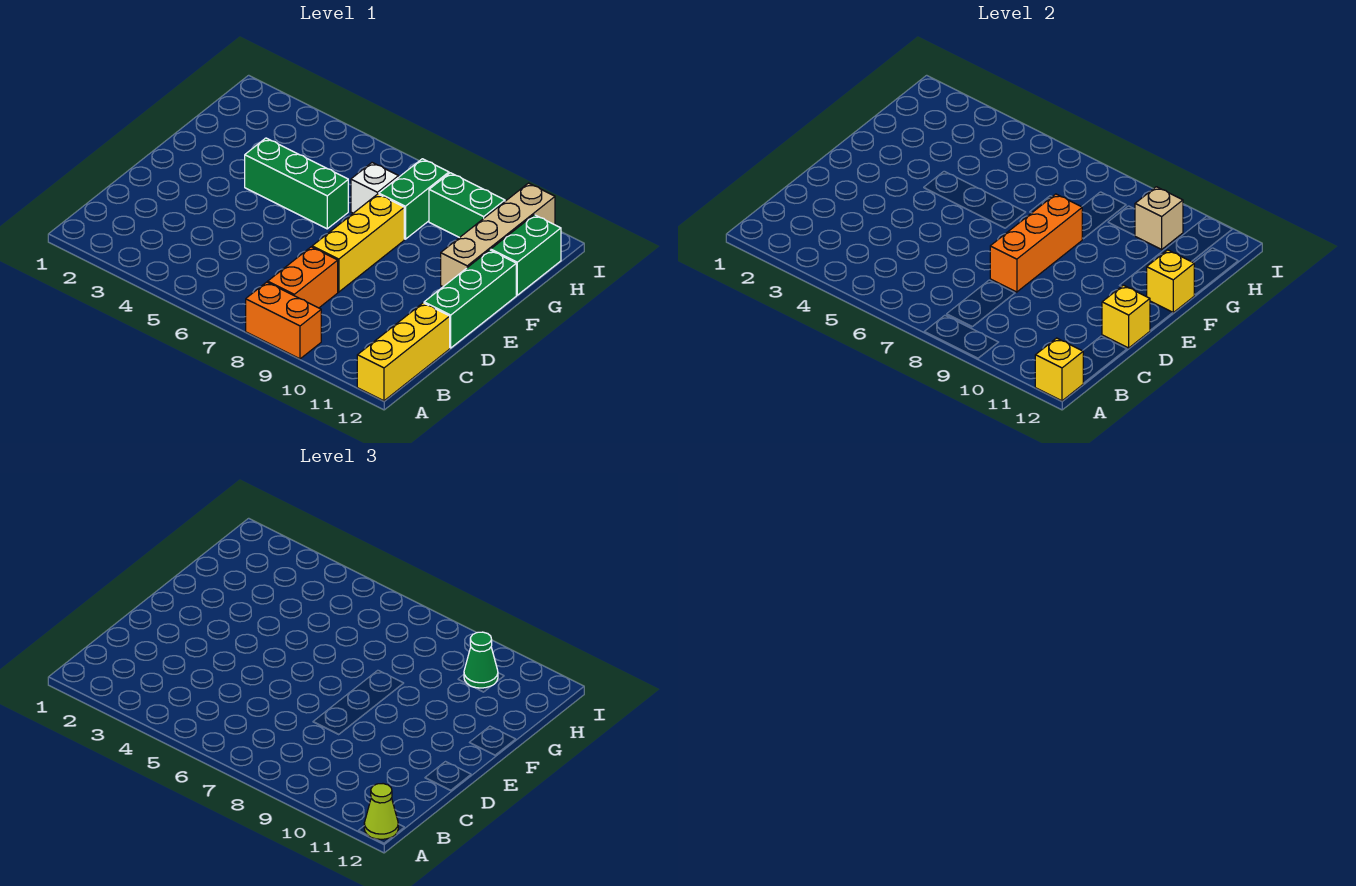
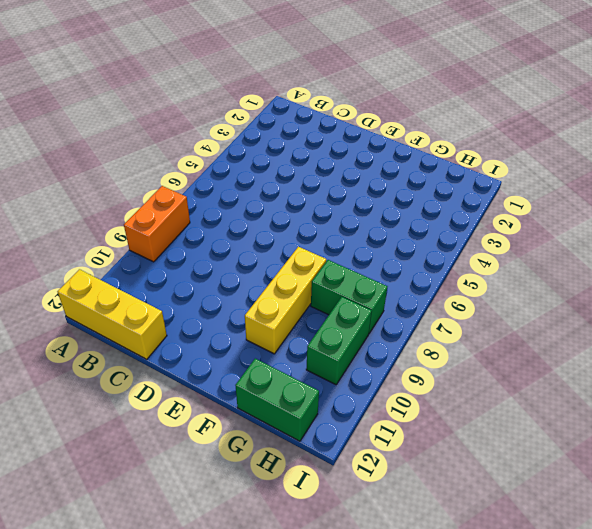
yellow 1x3 brick [245,247,326,354] -> yellow 1x3 brick turned to [312,194,404,292]
none -> orange 1x2 brick [268,247,338,308]
none -> green 1x3 brick [424,250,516,348]
none -> green 1x3 brick [245,138,348,229]

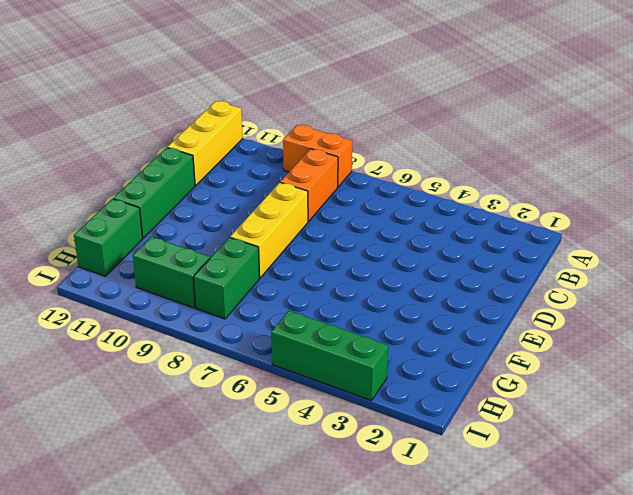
green 1x3 brick [271,311,389,401] -> green 1x3 brick moved to [245,138,348,229]
none -> tan 1x4 brick [441,183,555,287]
none -> white 1x1 brick [351,163,399,213]
none -> yellow 1x1 brick [1035,338,1083,401]

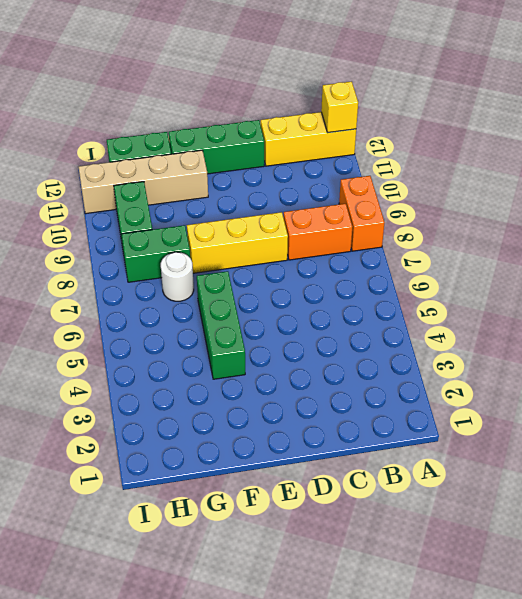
white 1x1 round brick [161,252,194,301] -> white 1x1 brick [351,163,399,213]
none -> orange 1x3 brick [990,194,1082,292]
none -> yellow 1x1 brick [1102,285,1150,348]
none -> yellow 1x1 brick [1147,250,1194,313]

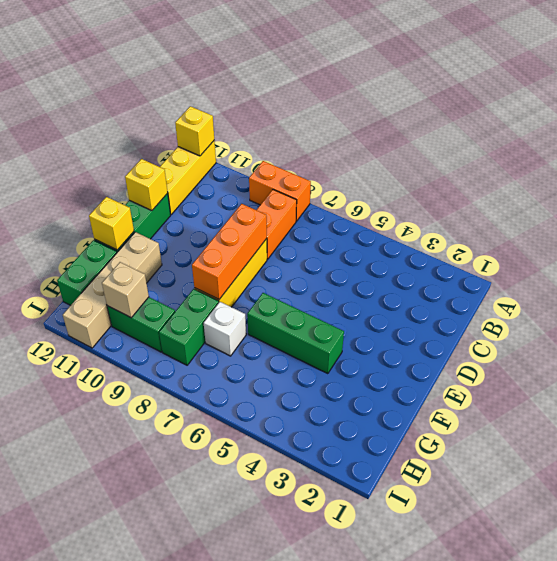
none -> lime 1x1 cone [364,784,398,839]
none -> green 1x1 cone [464,632,498,688]

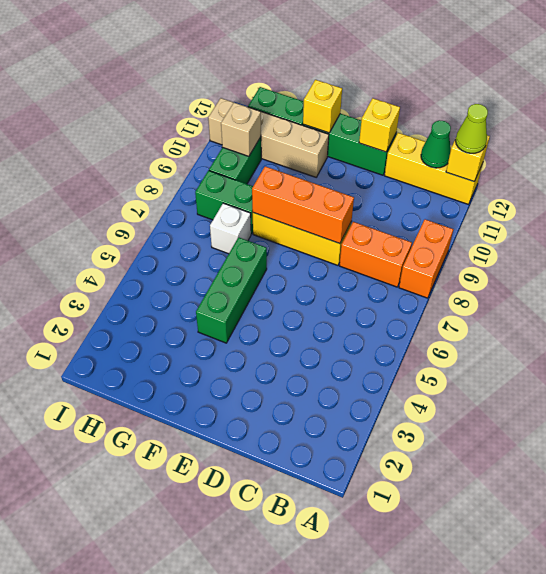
green 1x1 cone [421,120,451,168] -> green 1x1 cone moved to [464,632,498,688]

